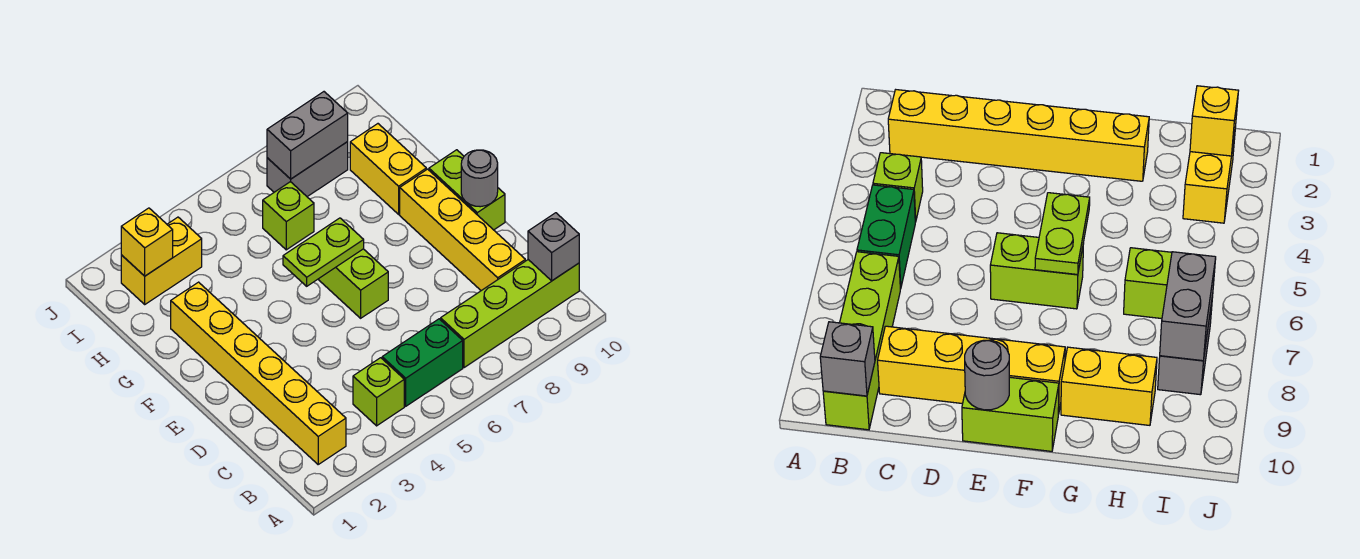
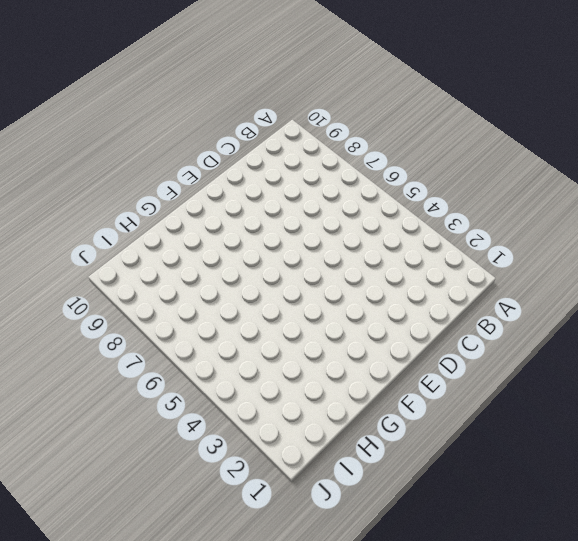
none -> yellow 1x6 brick [171,282,346,464]
none -> lime 1x1 brick [353,358,404,426]
none -> green 1x2 brick [382,319,463,406]

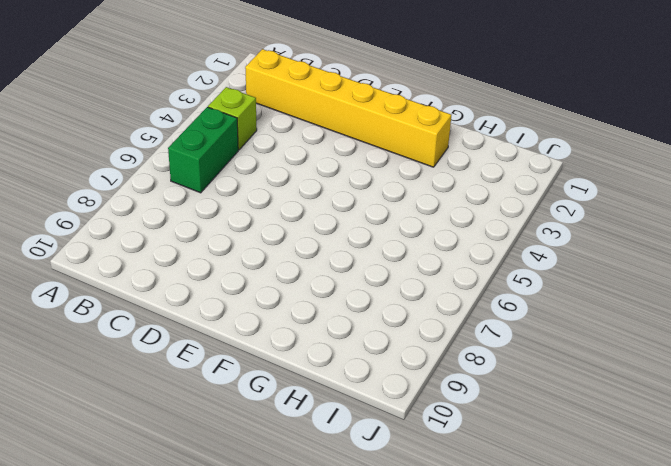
none -> lime 1x4 brick [441,260,579,368]
none -> yellow 1x4 brick [400,169,525,291]
none -> lime 1x2 brick [318,249,388,318]

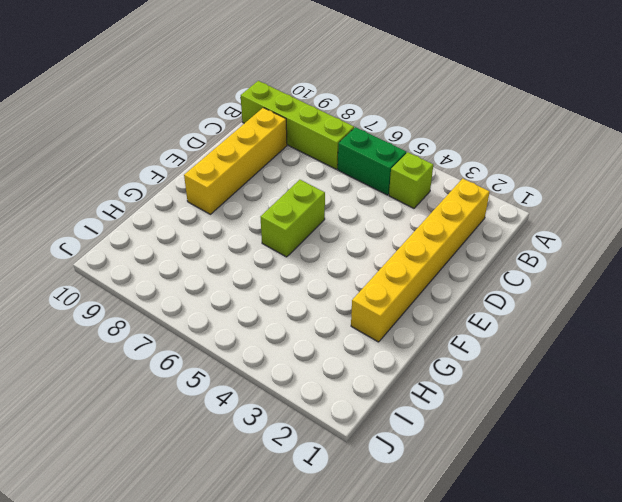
none -> lime 1x2 brick [429,150,505,230]
none -> yellow 1x2 brick [350,124,426,214]
none -> lime 1x1 brick [263,182,314,250]

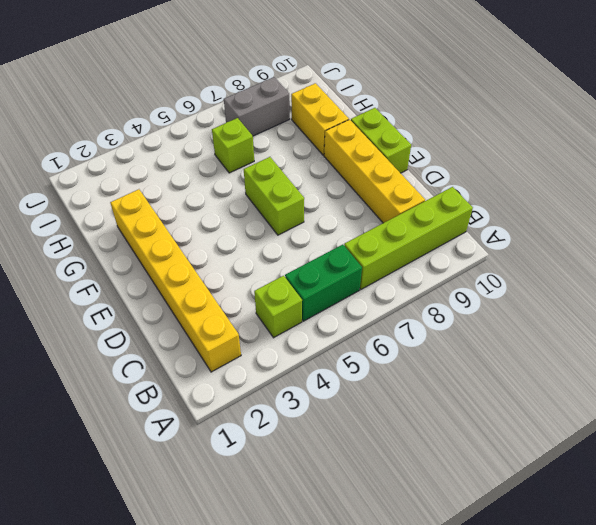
none -> yellow 1x2 brick [121,217,202,304]
none -> grey 1x1 brick [528,213,579,281]
none -> grey 1x1 round brick [461,150,498,207]

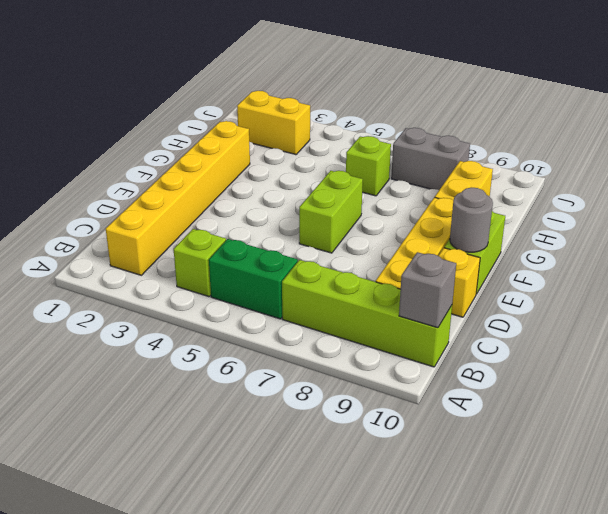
yellow 1x1 brick [439,248,480,317] -> yellow 1x1 brick moved to [121,208,173,276]
none -> lime 1x2 plate [283,218,364,286]
none -> grey 1x2 brick [267,92,348,179]

